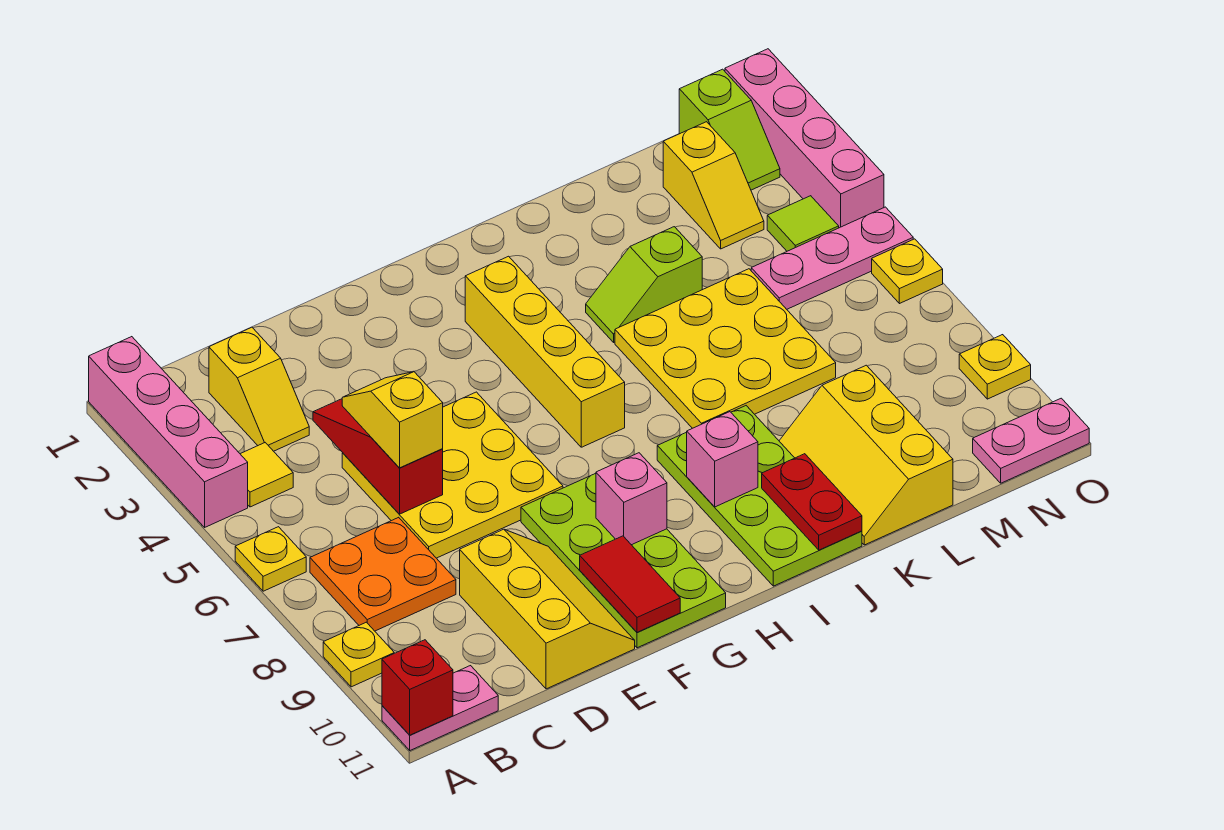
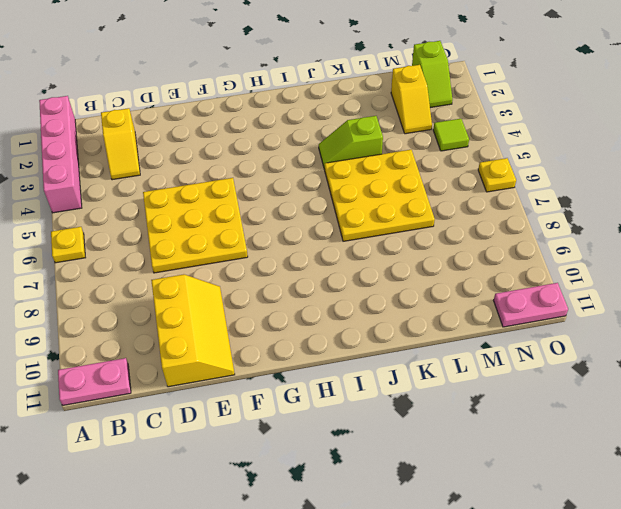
none -> yellow 1x1 plate [323,622,394,687]
none -> yellow 1x1 tile [241,443,293,507]
none -> orange 2x2 plate [310,517,456,631]
none -> lime 2x4 plate [521,473,726,648]

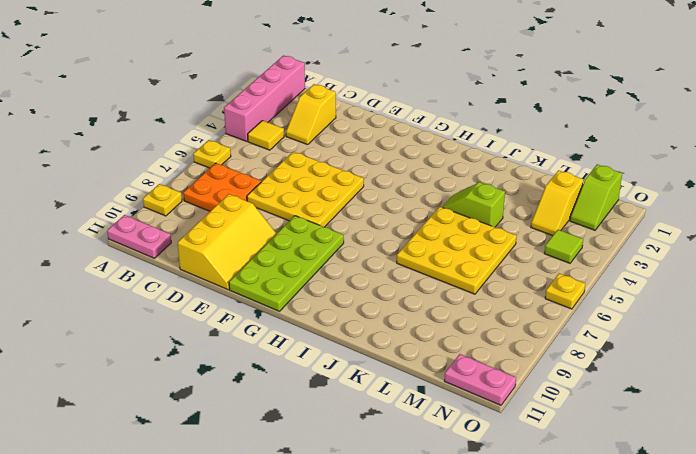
none -> yellow 1x4 brick [465,256,625,447]
none -> lime 2x4 plate [657,406,862,586]
none -> yellow 2x3 slope [779,365,953,545]
none -> pink 1x3 plate [751,207,913,309]

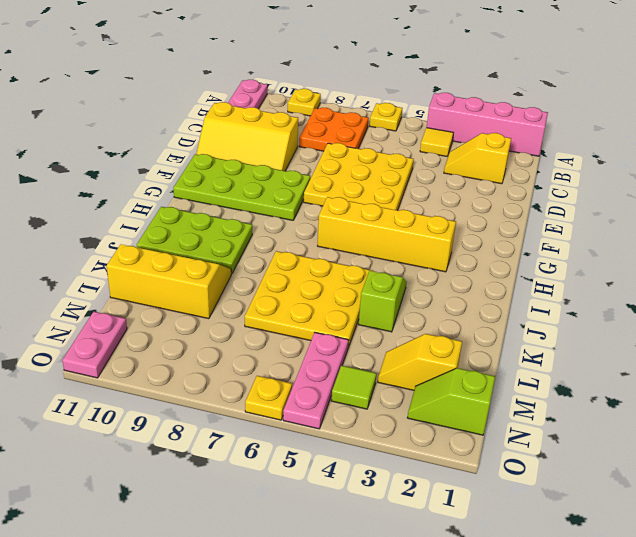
lime 2x3 plate [137,207,252,274] -> lime 2x4 plate [657,406,862,586]
none -> pink 1x4 brick [725,49,884,228]
none -> yellow 1x1 plate [959,335,1031,399]
none -> red 1x1 brick [382,640,453,735]
none -> red 1x3 slope [313,399,443,514]

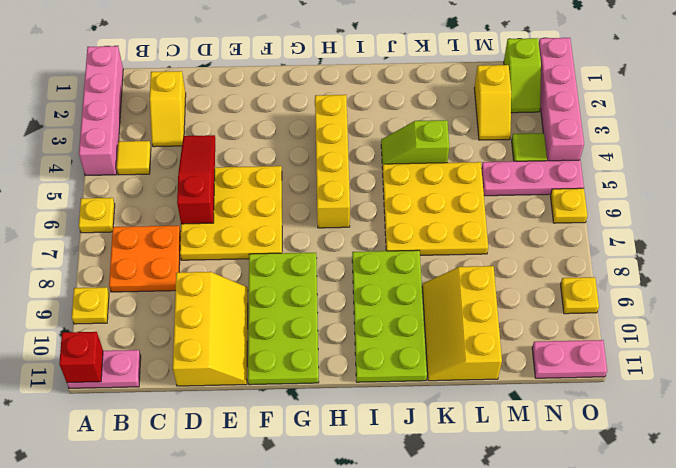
none -> red 1x2 tile [580,536,680,633]
none -> pink 1x1 brick [596,453,667,545]
none -> pink 1x1 brick [687,412,758,507]
none -> red 1x2 plate [762,454,862,550]

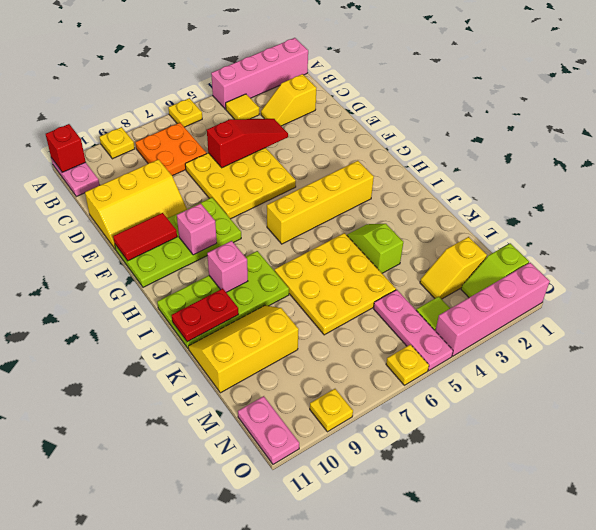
none -> yellow 1x2 slope [342,372,443,468]

